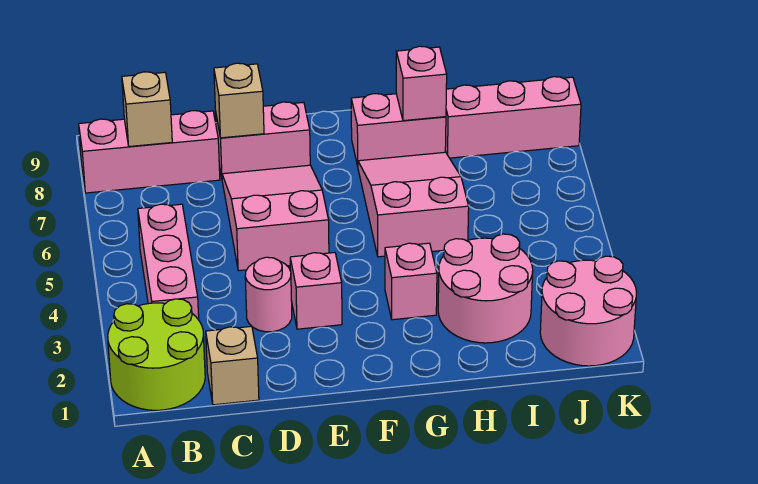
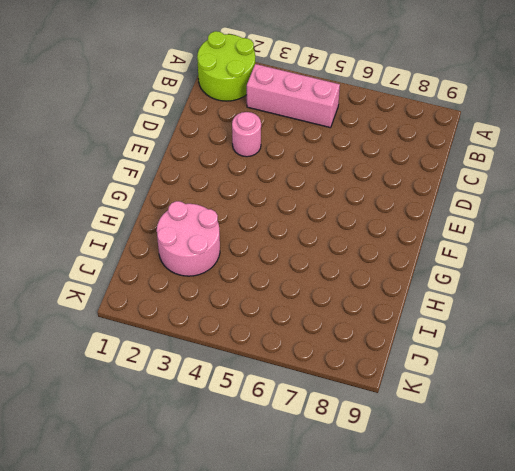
none -> pink 1x3 brick [79,111,220,193]
none -> tan 1x1 brick [206,326,259,405]
none -> pink 2x3 slope [222,165,329,271]

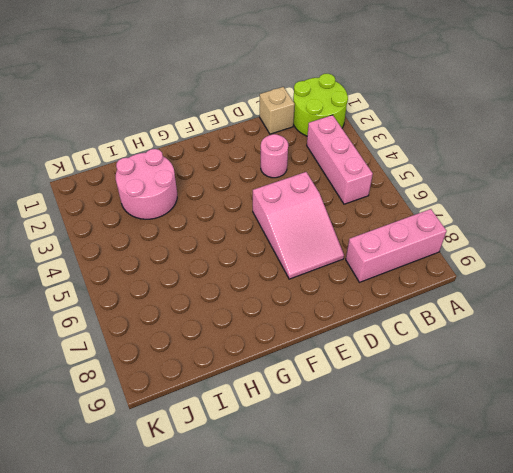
none -> pink 1x2 brick [216,102,310,177]
none -> pink 1x1 brick [290,253,342,329]
none -> pink 1x1 brick [385,243,437,320]

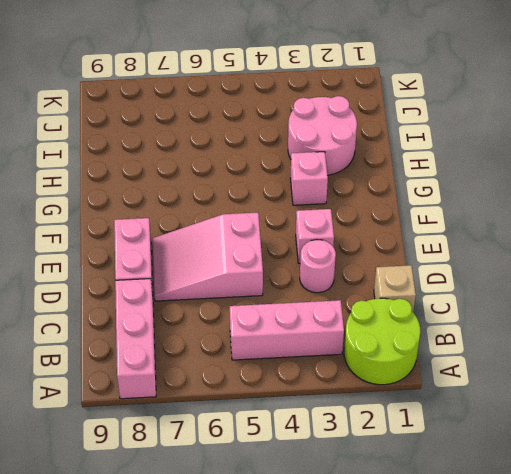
none -> pink 2x3 slope [358,152,469,257]
none -> pink 1x2 brick [351,94,446,166]
none -> pink 1x3 brick [445,77,581,158]

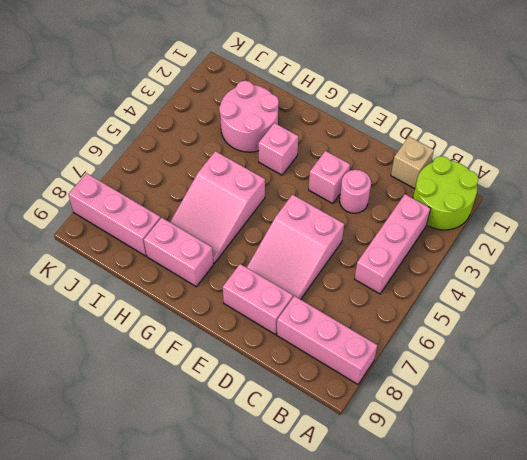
none -> pink 2x2 round brick [540,256,637,366]
none -> tan 1x1 brick [122,72,172,147]
none -> tan 1x1 brick [214,63,264,138]

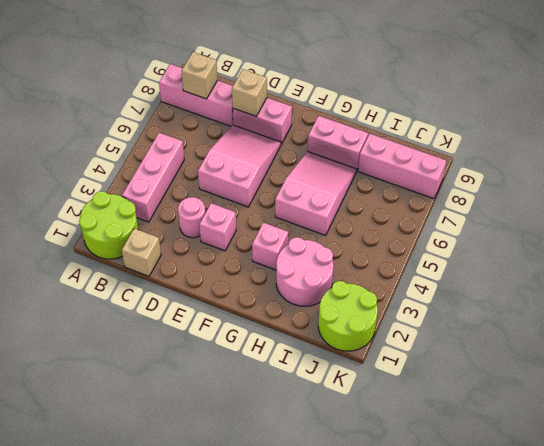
lime 2x2 round brick [318,281,378,351] -> pink 2x2 round brick [540,256,637,366]
none -> pink 1x1 brick [396,46,447,121]

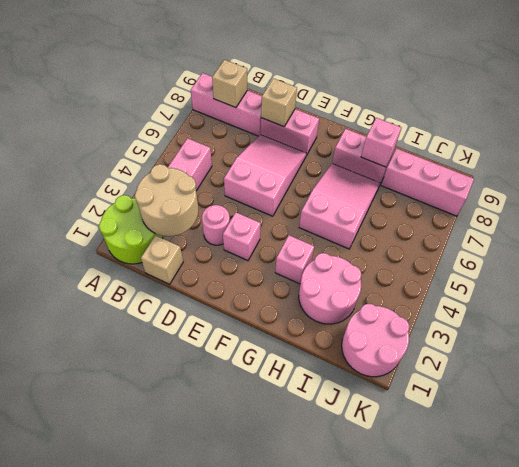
tan 2x2 round brick [135,164,199,236] -> none

